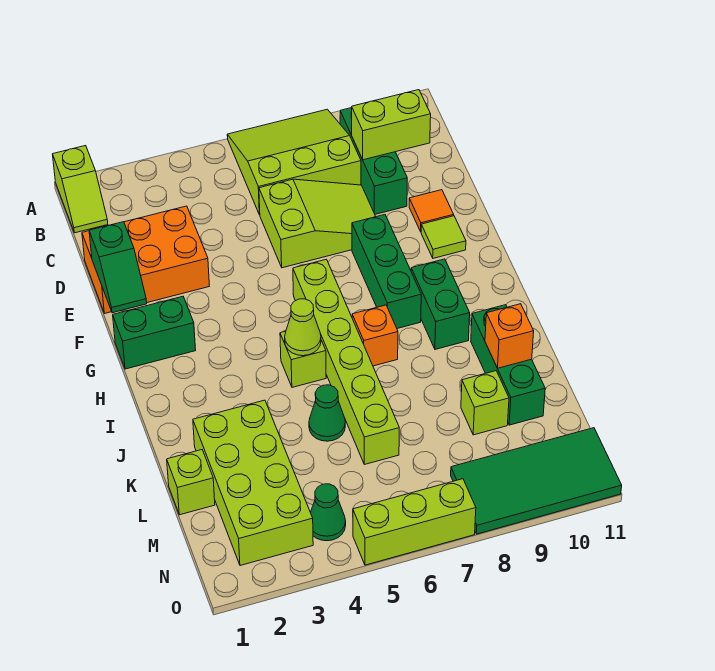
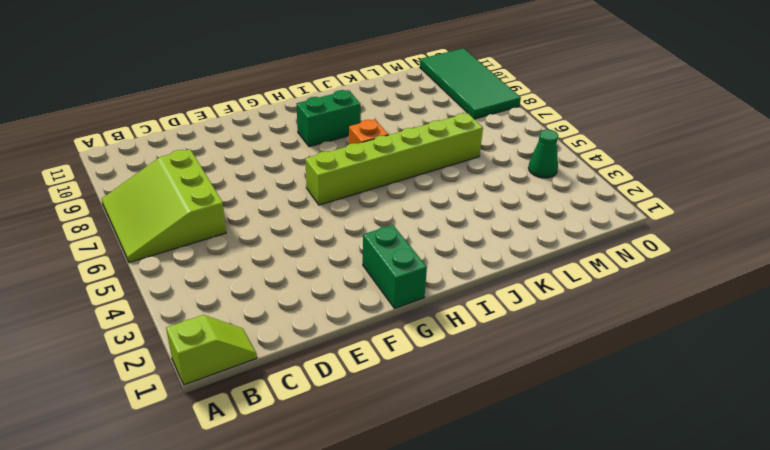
none -> green 1x3 brick [340,108,407,214]
none -> orange 2x3 brick [82,206,209,313]
none -> lime 2x3 slope [259,179,376,268]

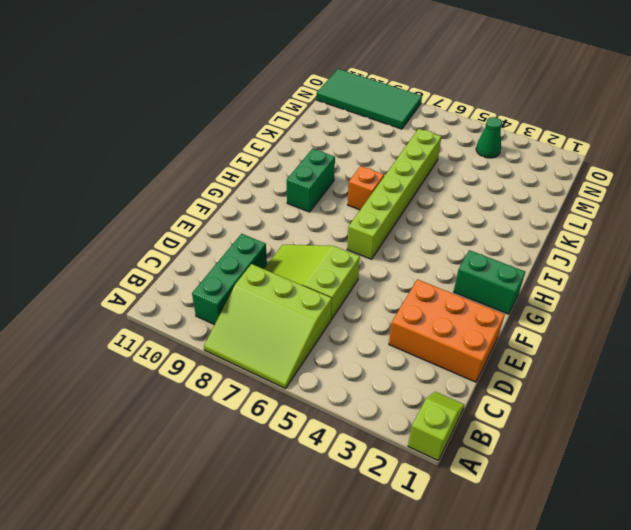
none -> orange 1x1 tile [409,190,454,232]
none -> green 1x3 brick [352,215,421,329]
none -> lime 1x1 tile [421,216,466,258]

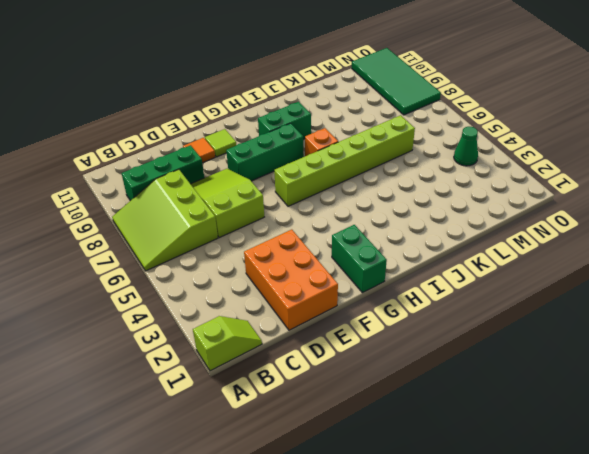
none -> lime 1x1 brick [280,331,326,387]
none -> green 1x3 brick [471,305,545,425]
none -> lime 2x4 brick [193,400,313,566]

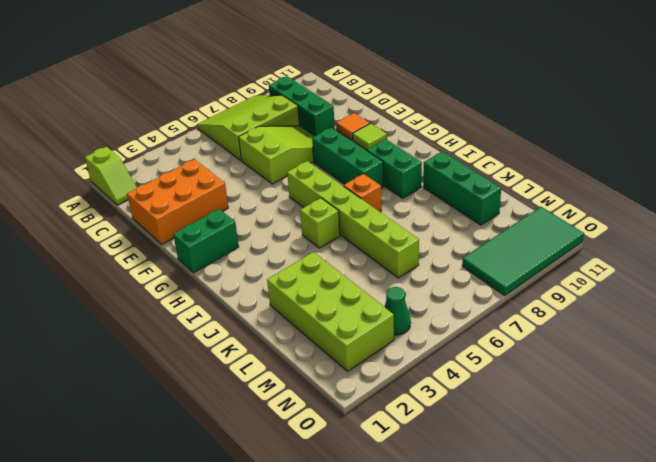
none -> green 1x1 cone [309,385,345,441]
none -> lime 1x1 brick [167,450,215,515]
none -> lime 1x1 brick [461,371,509,435]

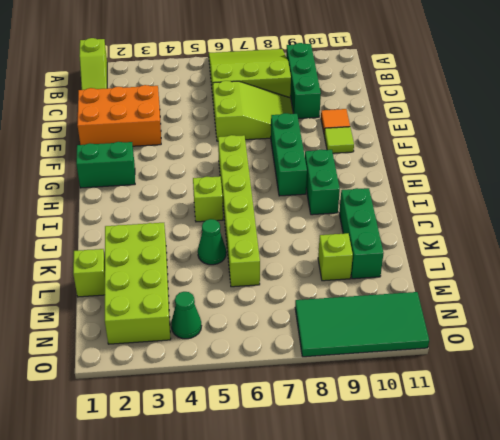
none -> orange 1x1 brick [352,305,398,366]
none -> lime 1x3 brick [353,479,476,565]
none -> lime 1x2 brick [352,90,431,160]

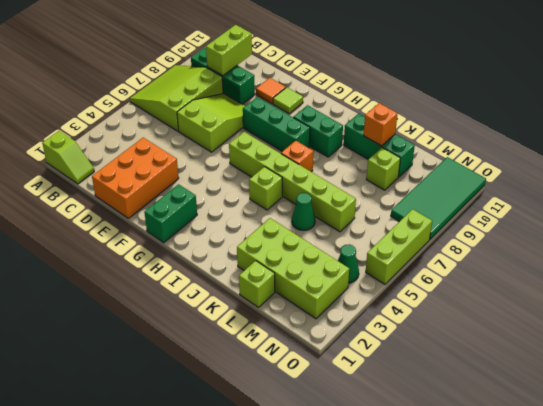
none -> green 1x2 slope [89,222,147,313]
none -> lime 1x1 cone [285,299,321,356]

